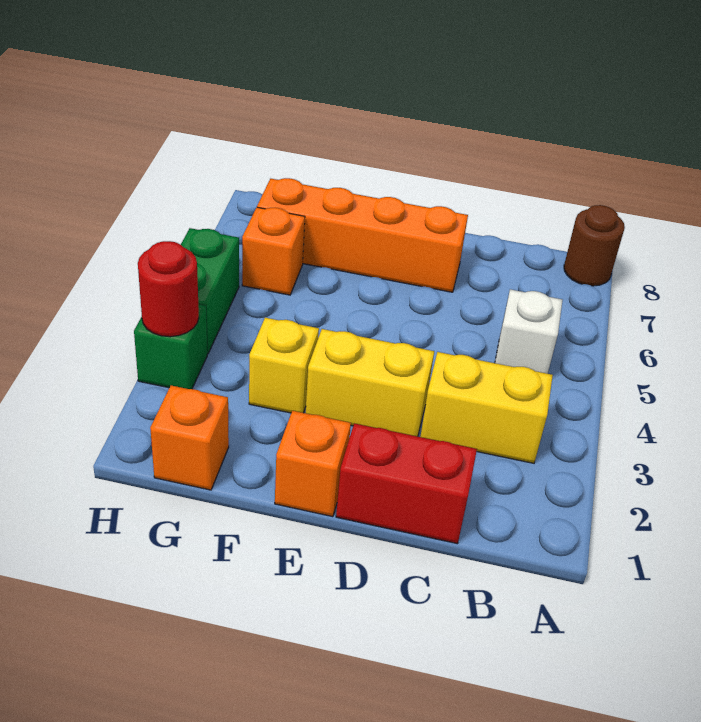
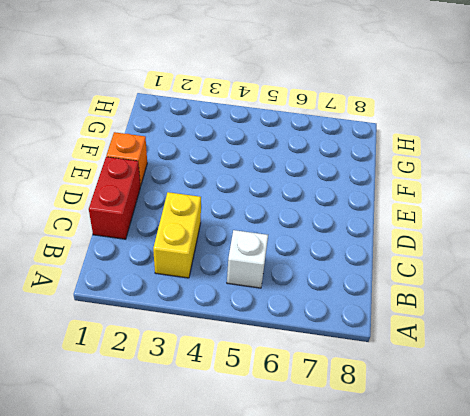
none -> brown 1x1 round brick [564,205,625,286]
none -> yellow 1x2 brick [306,329,434,436]
none -> orange 1x4 brick [257,178,468,292]

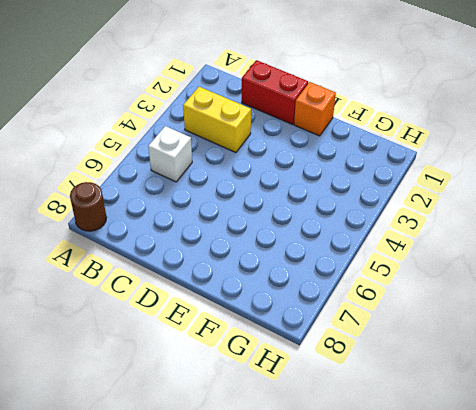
none -> yellow 1x2 brick [306,329,434,436]
none -> orange 1x4 brick [257,178,468,292]
none -> yellow 1x1 brick [249,318,319,413]

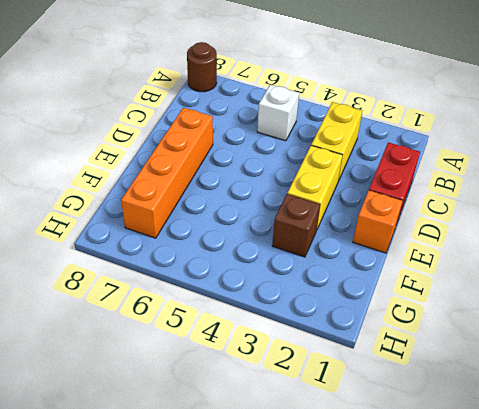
brown 1x1 brick [272,194,320,257] -> yellow 1x1 brick [249,318,319,413]
none -> orange 1x1 brick [150,386,229,490]
none -> orange 1x1 brick [242,207,305,295]
none -> green 1x1 brick [134,304,207,389]

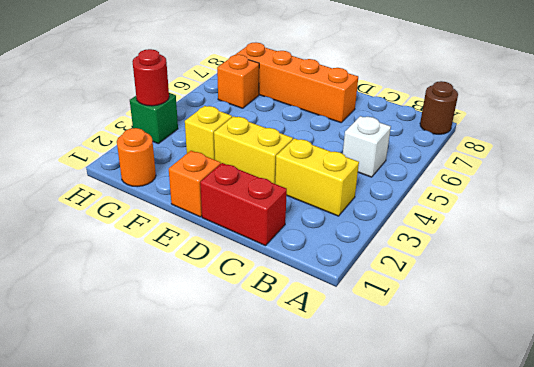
orange 1x1 round brick [117,128,156,187] -> orange 1x1 brick [150,386,229,490]
none -> green 1x2 brick [181,228,239,354]

